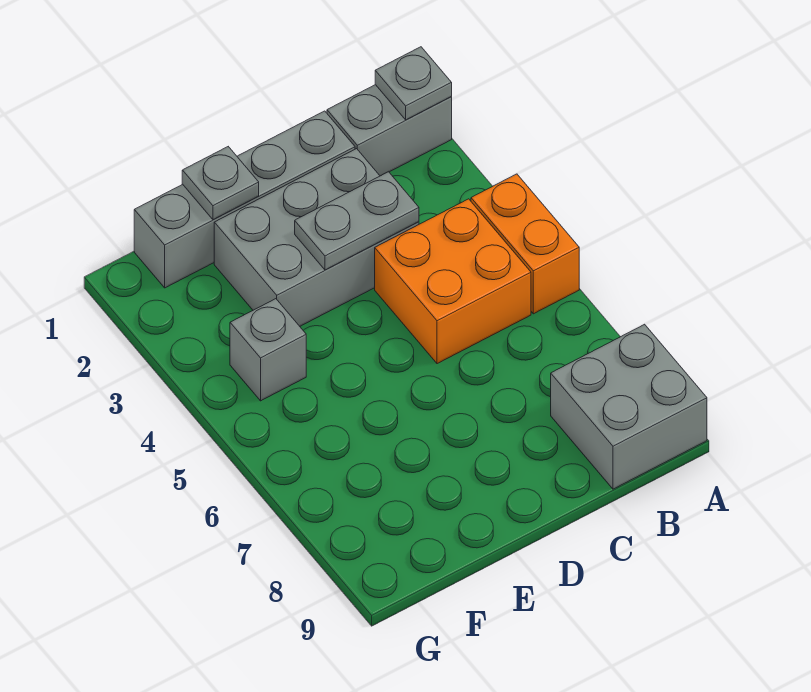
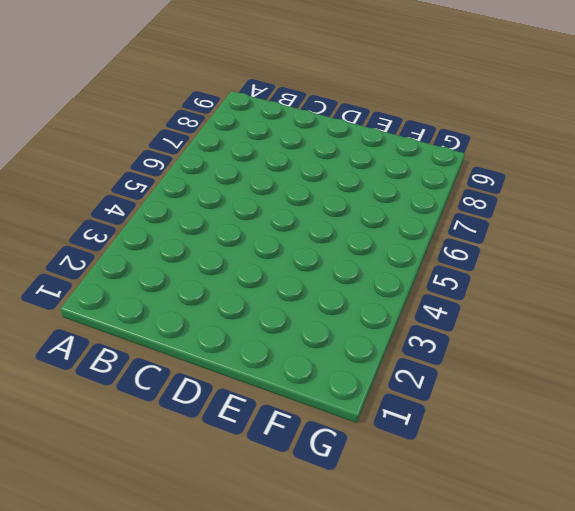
none -> grey 1x2 brick [327,85,452,176]
none -> orange 1x2 brick [471,174,579,314]

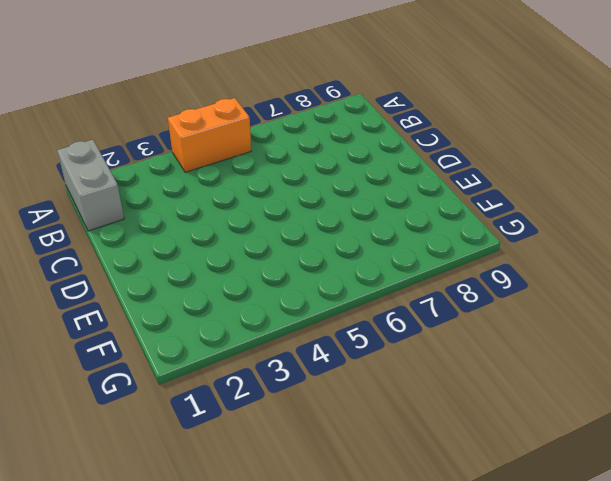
none -> grey 2x2 brick [551,324,707,489]
none -> orange 2x2 brick [375,199,531,364]

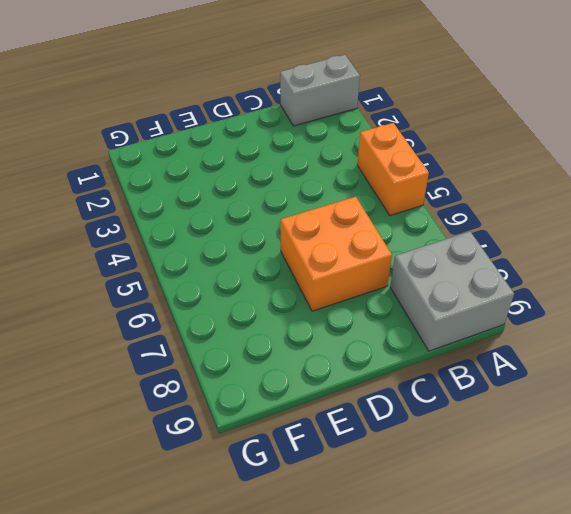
orange 2x2 brick [281,197,392,311] -> orange 2x2 brick moved to [375,199,531,364]
none -> grey 1x4 brick [134,111,355,288]
none -> grey 2x3 brick [214,149,419,326]

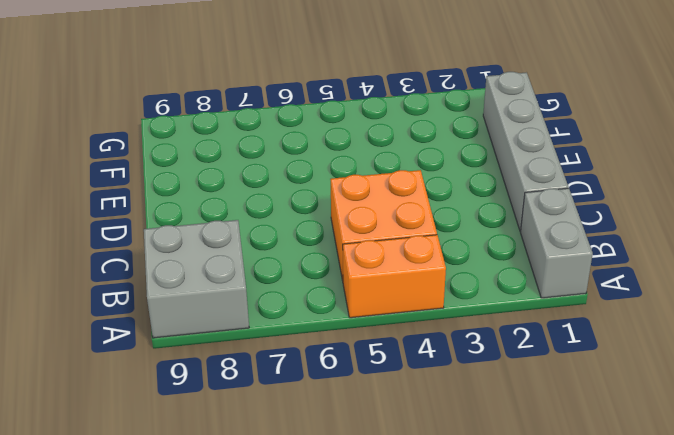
none -> grey 2x3 brick [214,149,419,326]
none -> grey 1x1 brick [230,299,306,401]

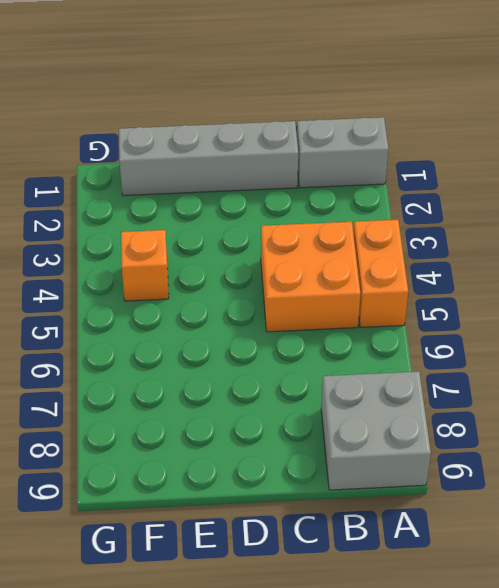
orange 1x1 brick [121,230,169,301] -> grey 1x1 brick [230,299,306,401]
none -> grey 2x3 brick [214,149,419,326]
none -> grey 1x1 plate [375,47,452,120]

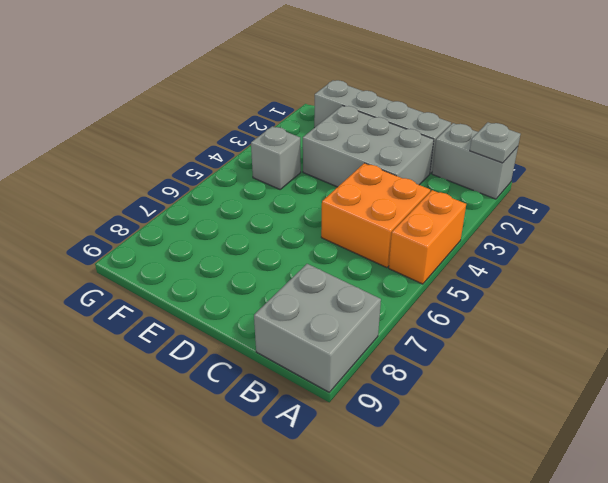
none -> grey 1x2 plate [295,172,419,270]
none -> grey 1x1 plate [182,147,259,220]

